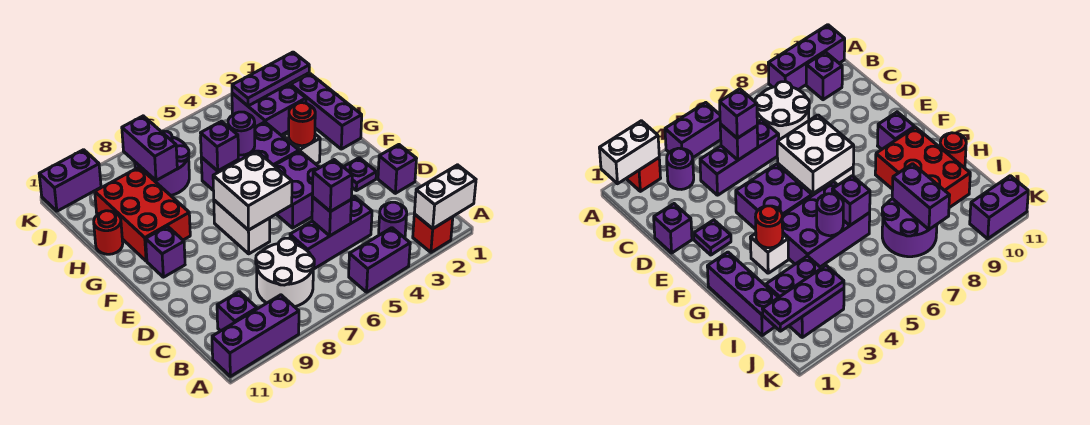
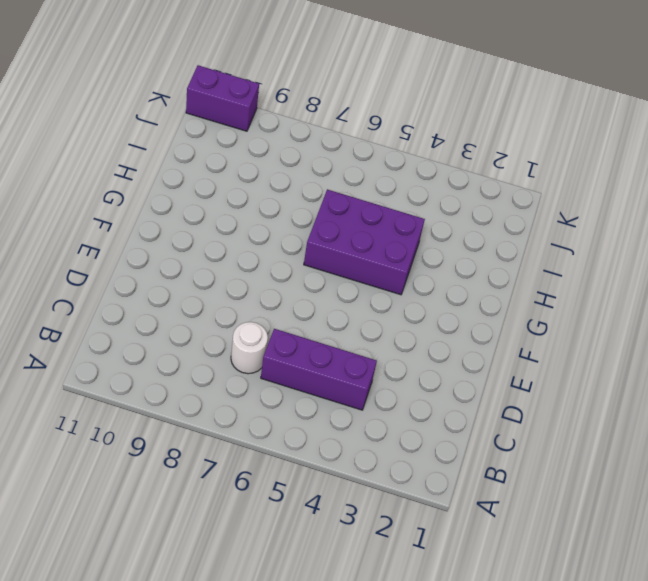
white 1x1 round brick [231,322,268,374] -> white 2x2 round brick [256,238,314,307]
none -> red 1x1 brick [413,214,453,252]
none -> purple 1x2 brick [349,228,410,292]
none -> purple 1x3 brick [212,295,299,376]

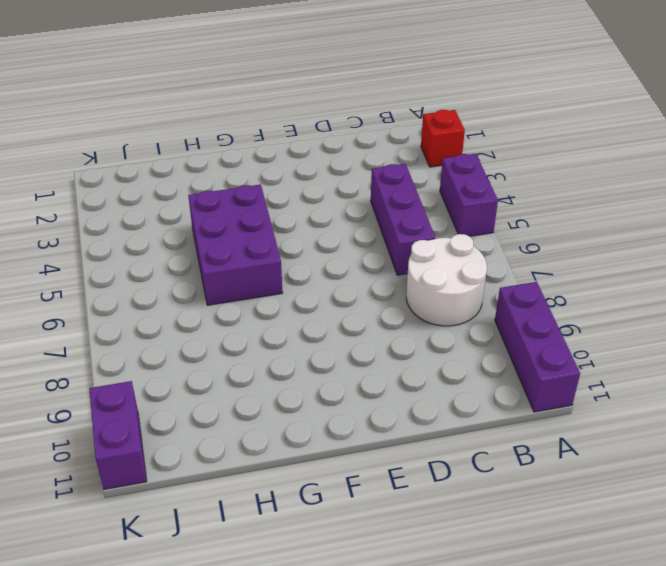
none -> purple 1x1 round brick [379,202,407,238]
none -> purple 1x1 brick [217,292,257,331]
none -> purple 1x1 brick [378,145,416,193]

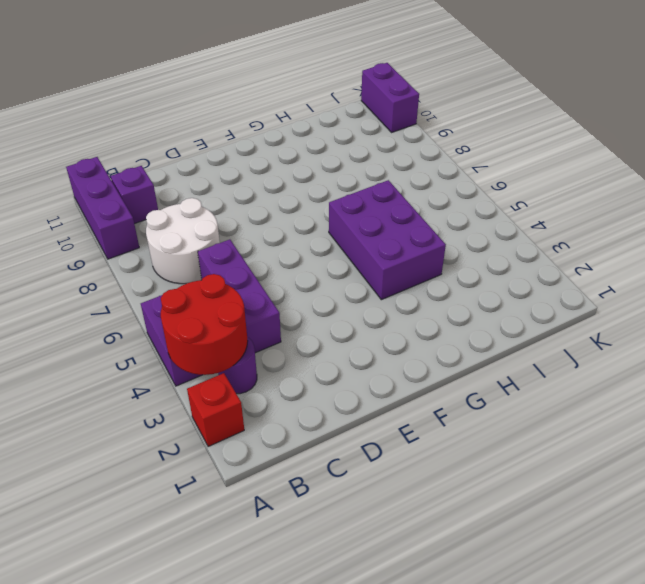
red 2x2 round brick [161,274,248,375] -> none
none -> purple 1x1 brick [378,145,416,193]
none -> purple 1x1 plate [344,158,376,191]
none -> purple 2x2 brick [274,151,320,228]

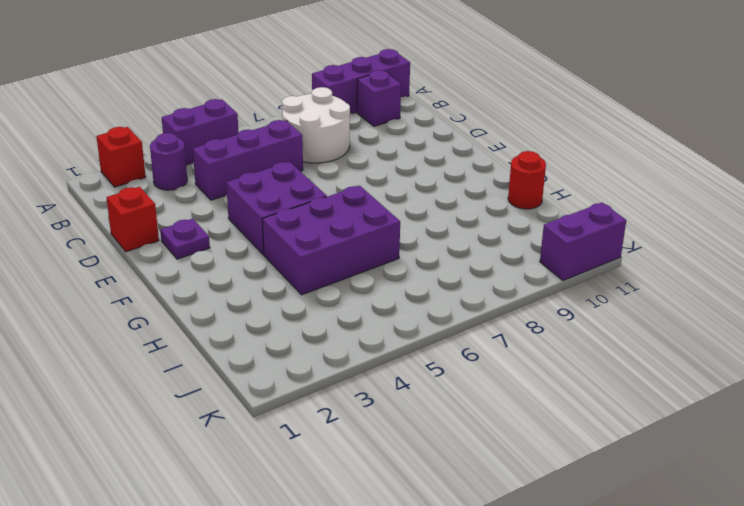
red 1x1 brick [107,187,159,252] -> purple 1x1 brick [378,145,416,193]
none -> white 1x2 brick [214,200,270,254]
none -> purple 1x1 brick [146,226,185,277]
none -> purple 1x3 brick [291,74,362,149]

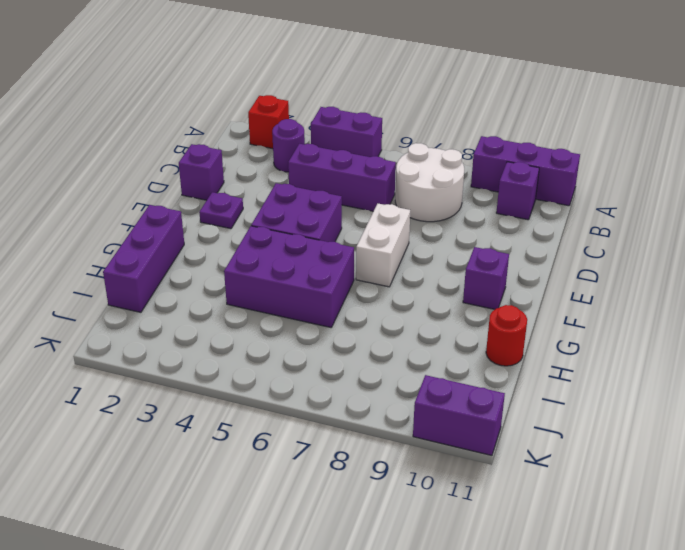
none -> white 1x1 brick [283,133,320,164]
none -> red 2x3 brick [95,167,190,261]
none -> purple 2x2 brick [232,84,306,135]

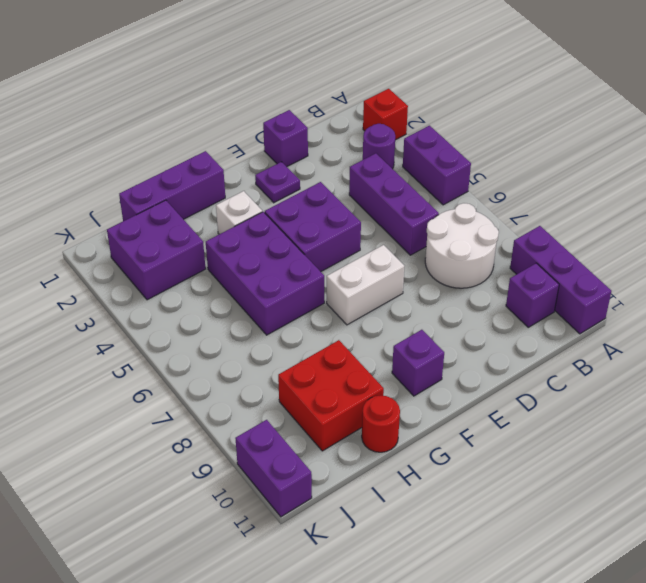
red 2x2 brick [278,340,384,451] -> red 2x3 brick [95,167,190,261]
none -> purple 2x2 round brick [135,131,189,195]
none -> white 1x2 brick [414,165,476,229]
none -> purple 1x1 brick [312,197,351,236]

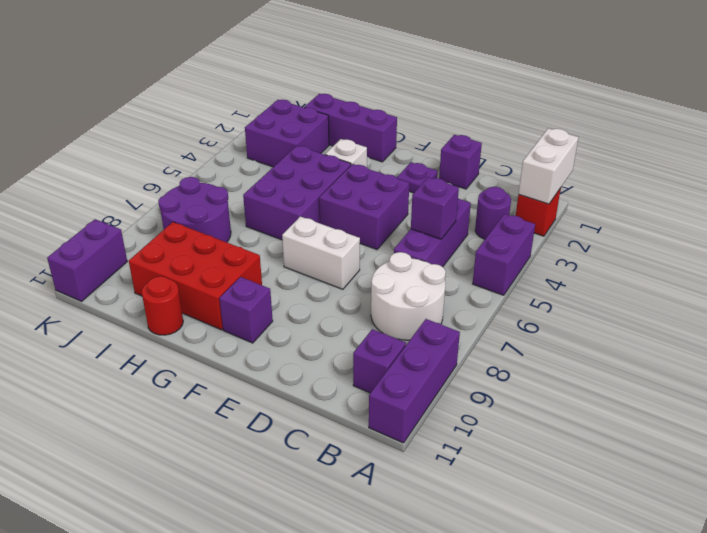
none -> white 2x2 brick [213,151,292,230]
none -> red 1x1 round brick [289,103,315,146]
none -> purple 1x1 round brick [228,112,255,155]

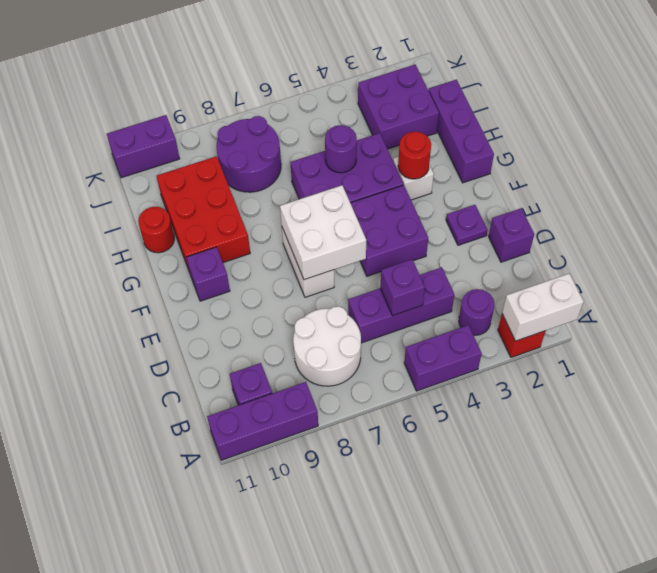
none -> purple 1x1 brick [201,121,238,171]
none -> purple 1x2 brick [122,116,177,180]
none -> purple 1x3 plate [232,52,309,106]

